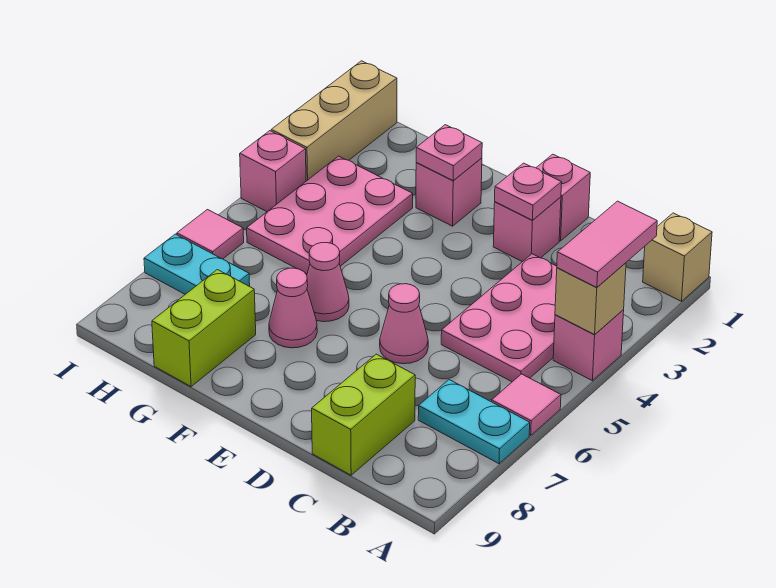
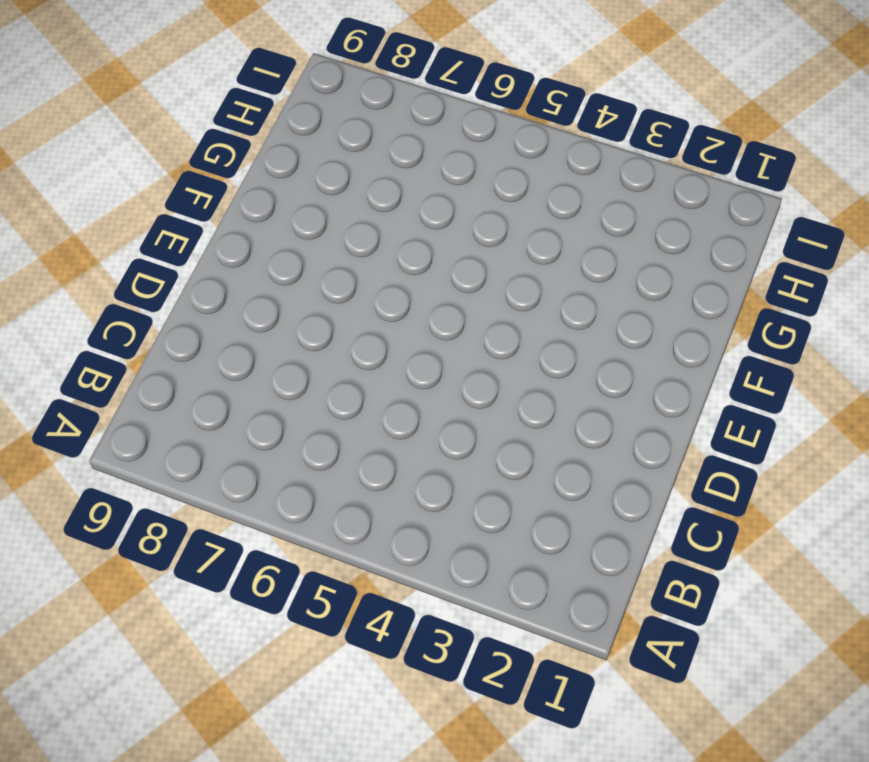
none -> tan 1x1 brick [643,213,712,301]
none -> pink 1x1 brick [553,310,624,381]
none -> pink 1x1 tile [492,374,561,435]

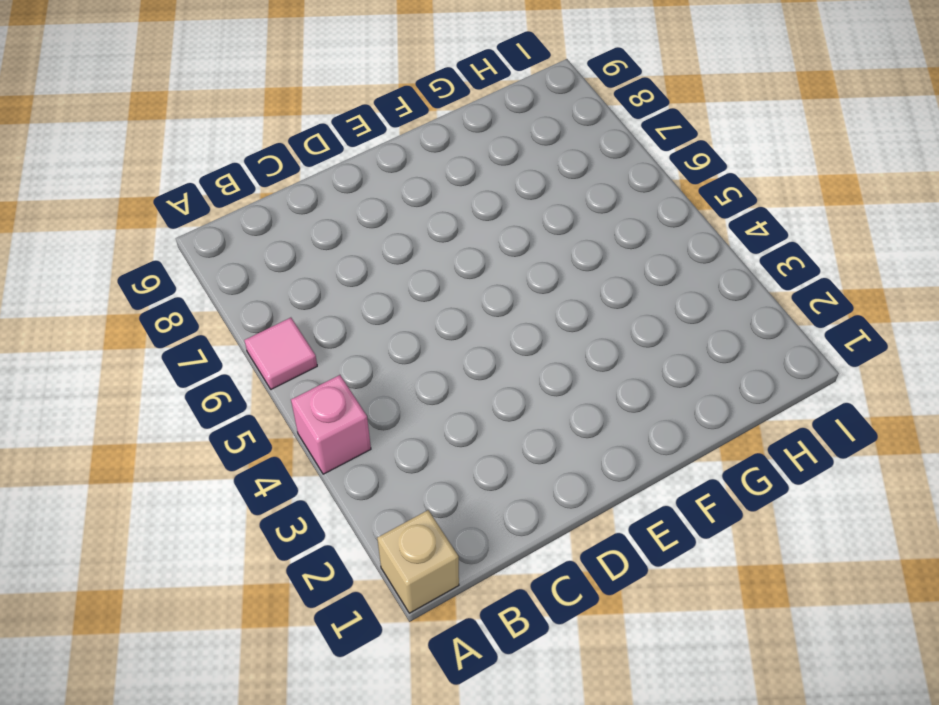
none -> cyan 1x2 plate [418,380,530,464]
none -> pink 2x3 plate [441,254,557,382]
none -> lime 1x2 brick [312,354,415,475]

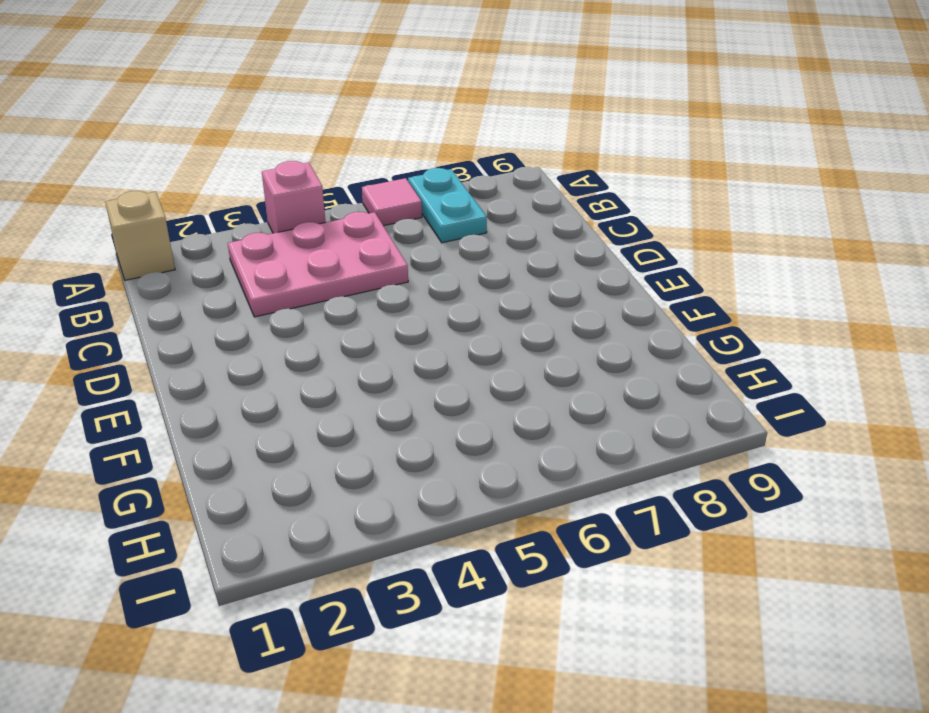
none -> lime 1x2 brick [312,354,415,475]
none -> pink 1x1 brick [536,154,590,241]
none -> pink 1x1 brick [493,197,561,262]

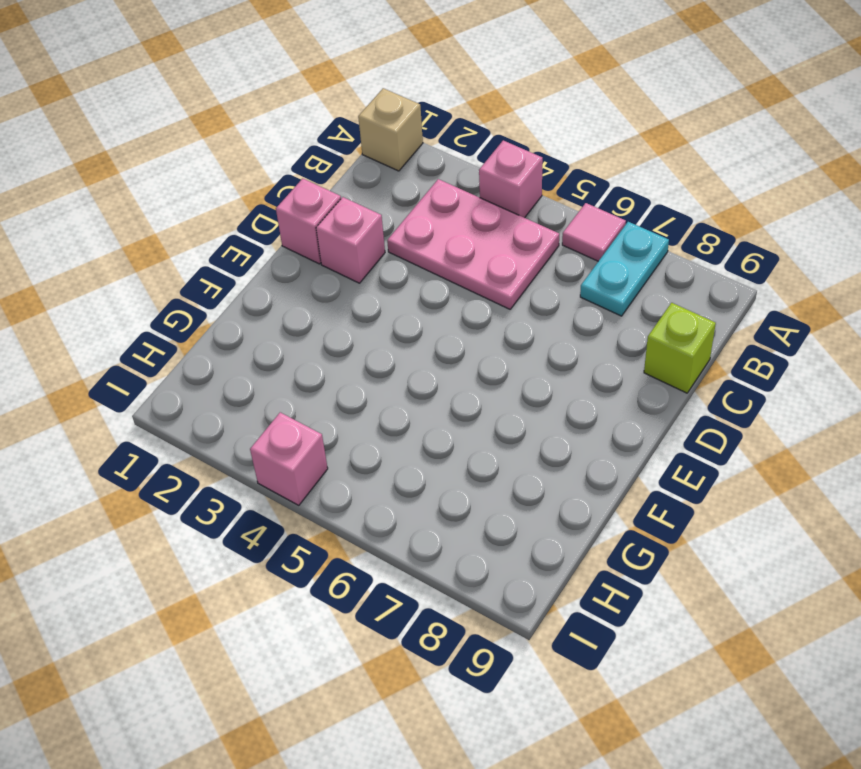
lime 1x1 brick [644,303,716,393] -> lime 1x2 brick [312,354,415,475]
none -> pink 1x1 cone [380,284,428,364]
none -> pink 1x1 brick [416,158,482,226]
none -> pink 1x1 cone [307,243,349,322]

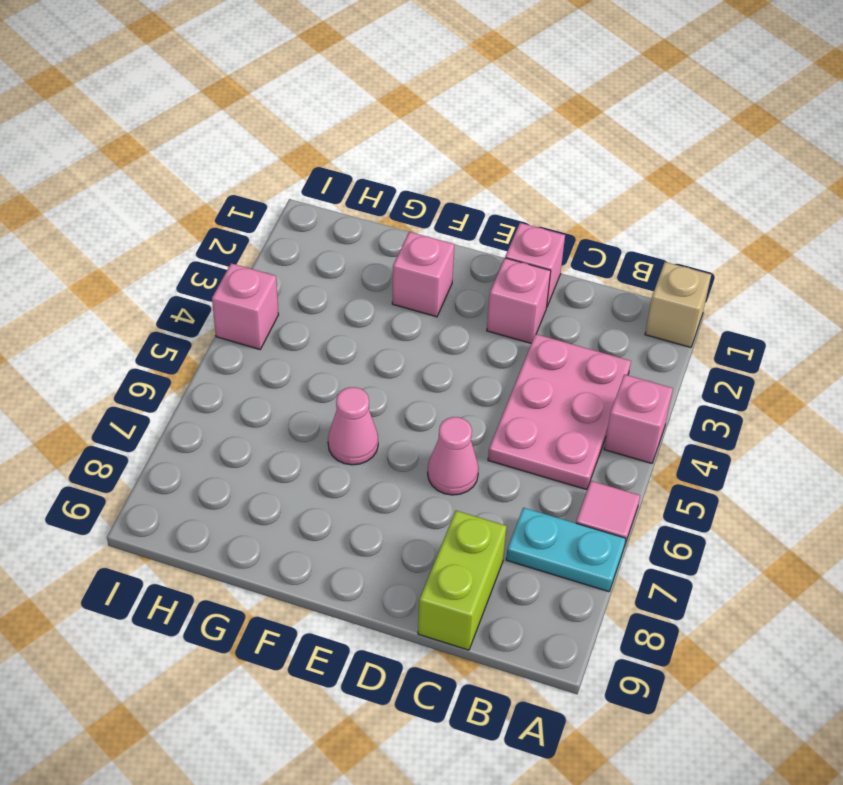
none -> pink 1x1 cone [269,268,317,348]
none -> pink 2x3 plate [247,156,413,274]
none -> lime 1x2 brick [152,270,256,387]

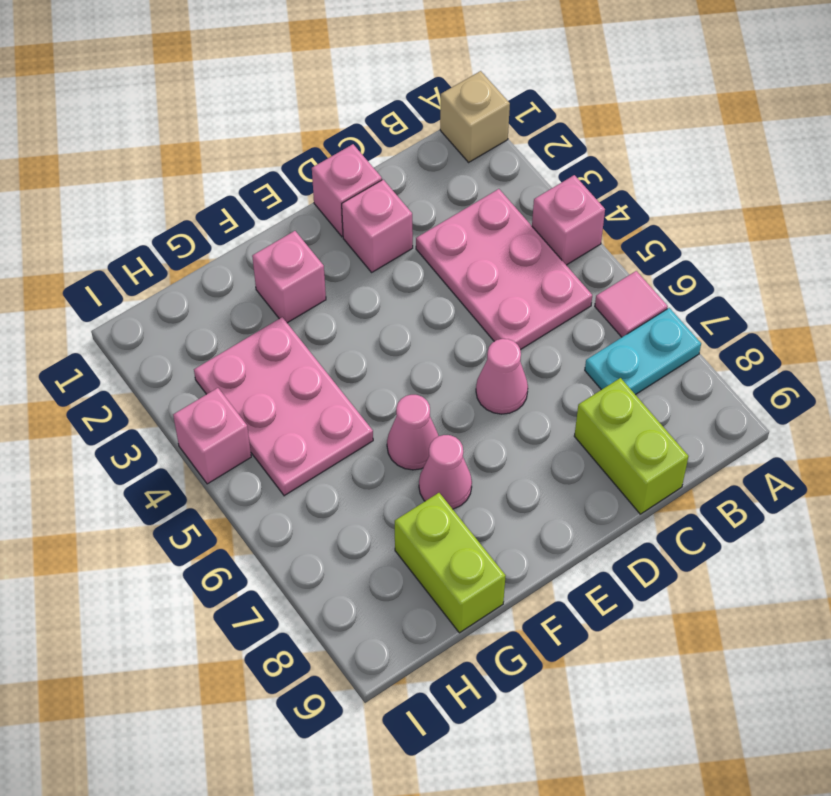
none -> cyan 1x2 plate [144,234,250,294]
none -> tan 1x3 brick [271,61,397,181]
none -> pink 1x1 tile [177,210,244,259]

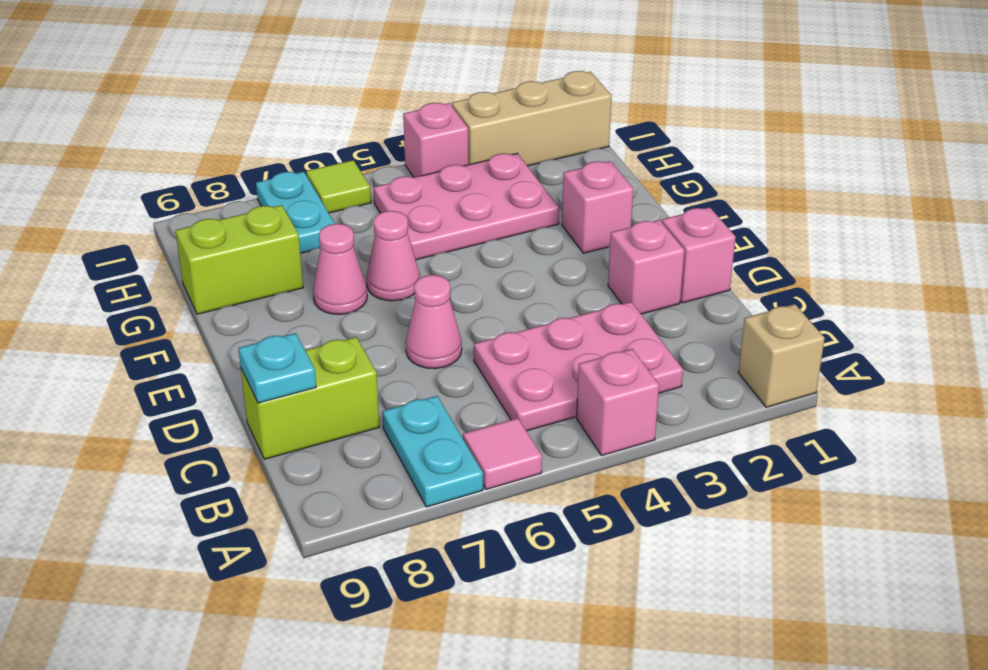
cyan 1x1 plate [238,333,316,403] -> none
lime 1x1 tile [306,160,371,213] -> pink 1x1 tile [177,210,244,259]
none -> tan 1x1 brick [555,263,626,335]
none -> pink 1x1 plate [495,163,562,220]
none -> pink 1x1 plate [416,125,482,180]

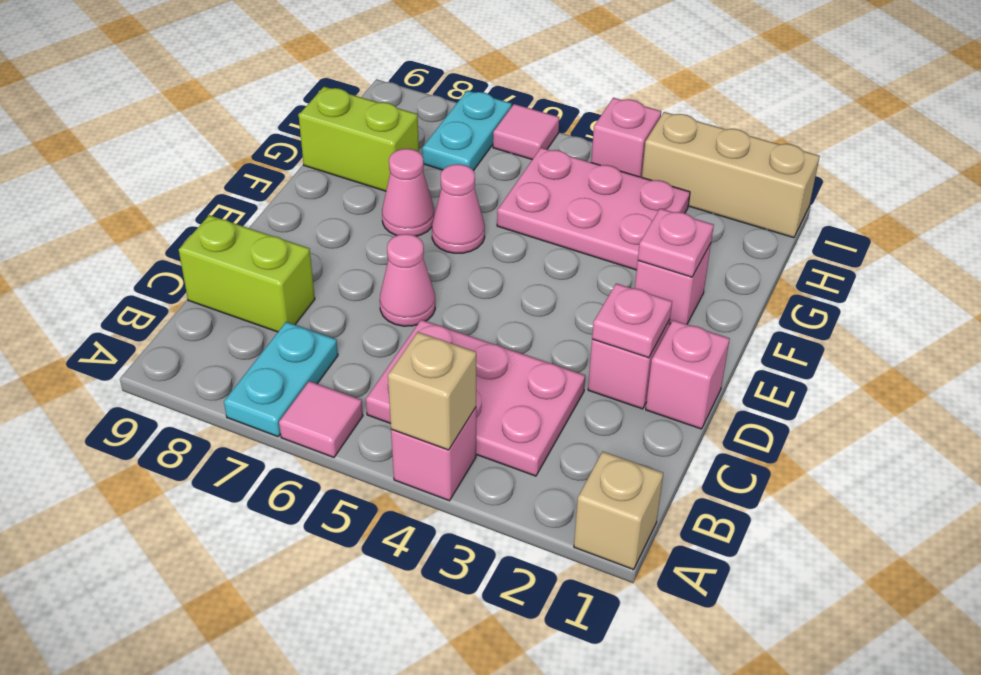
none -> pink 1x2 tile [557,201,657,287]

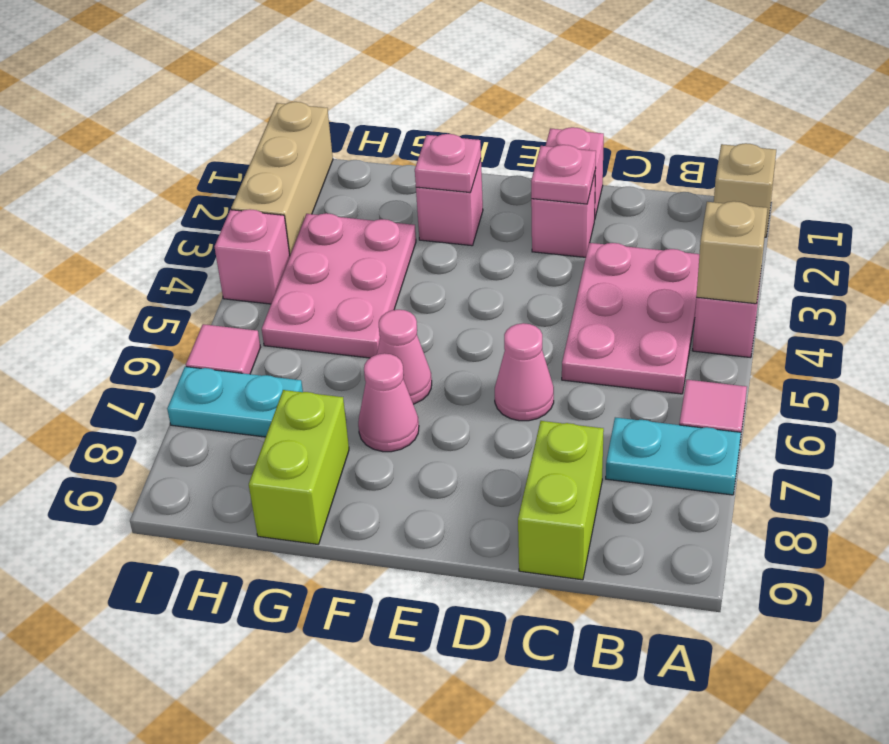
none -> pink 1x2 tile [557,201,657,287]

